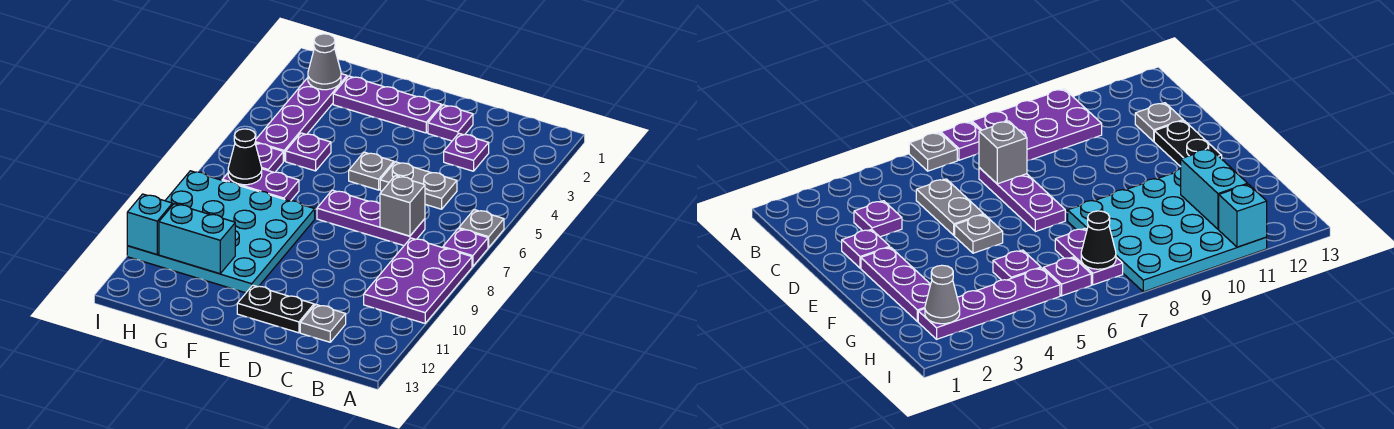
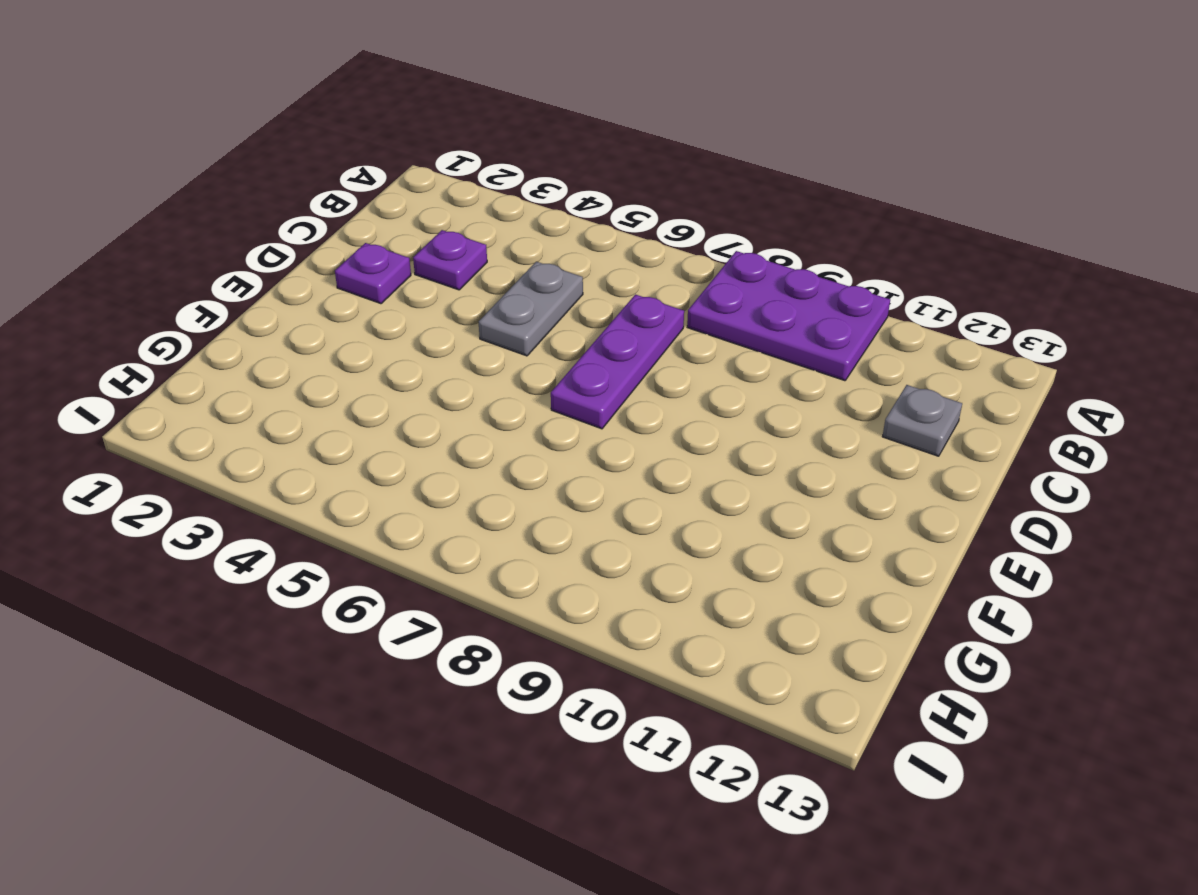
none -> grey 1x1 plate [459,210,504,247]
none -> purple 1x1 plate [443,229,488,267]
none -> black 1x2 plate [237,285,314,333]

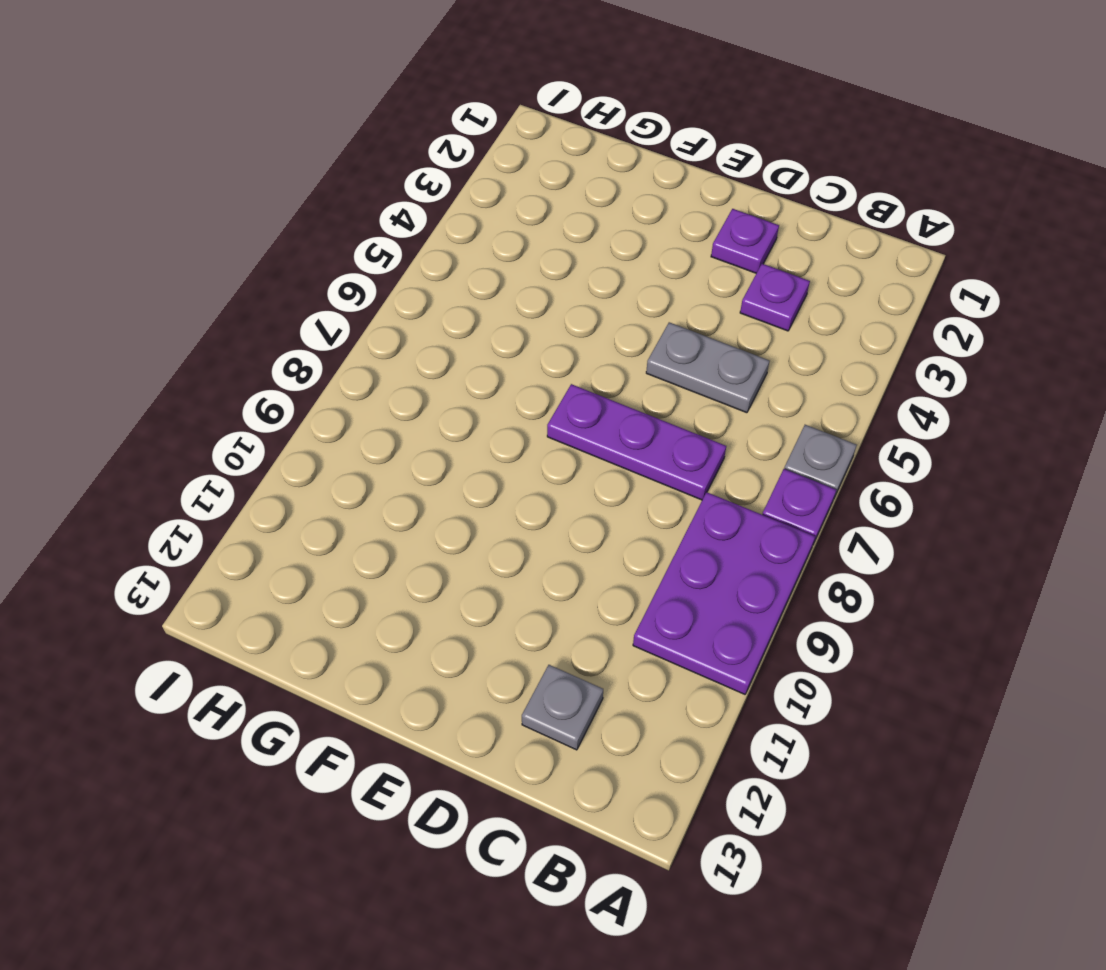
none -> black 1x2 plate [237,285,314,333]
none -> purple 1x3 plate [333,76,442,133]
none -> grey 1x1 plate [349,152,394,190]

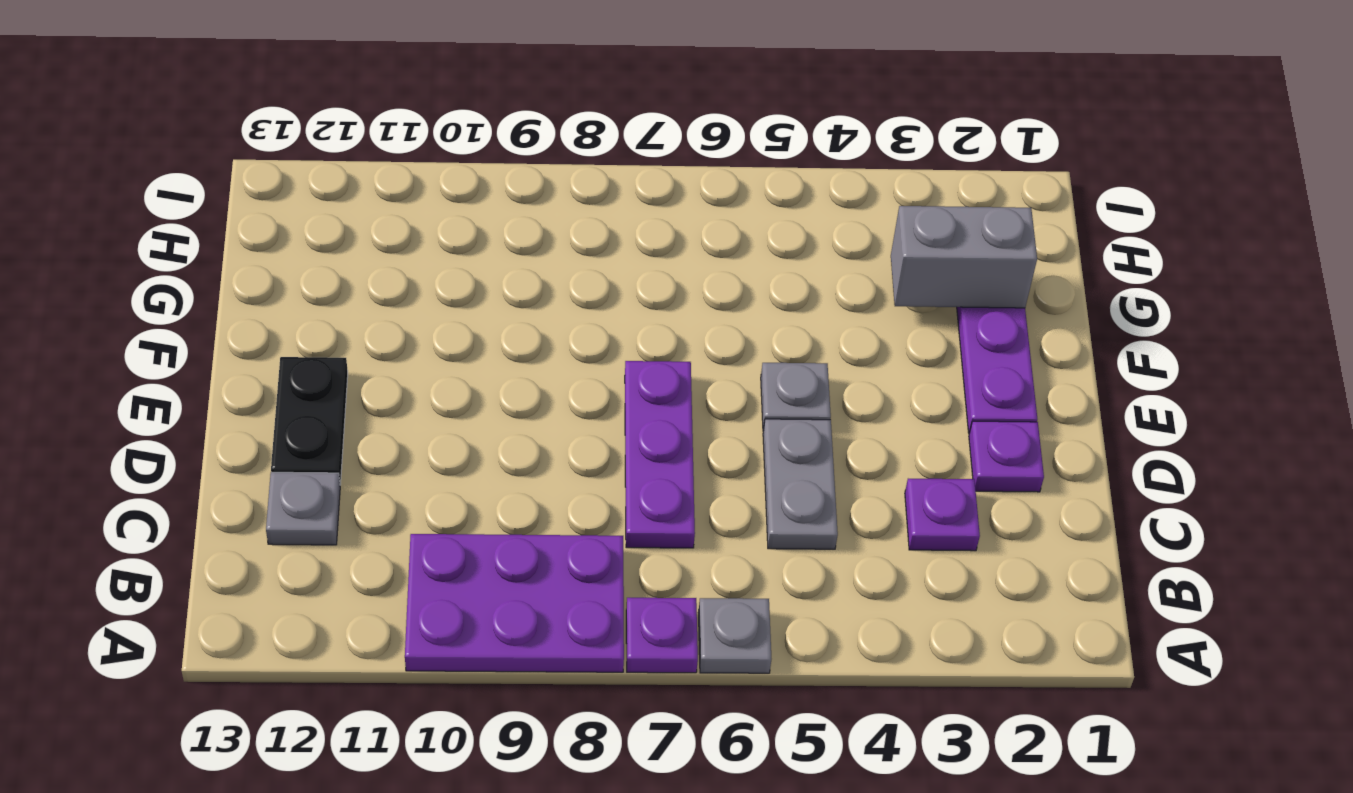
grey 1x2 brick [891,206,1037,308] -> none
none -> cyan 4x4 plate [127,171,315,293]
none -> purple 1x1 plate [286,133,331,171]
none -> purple 1x2 plate [222,169,299,201]

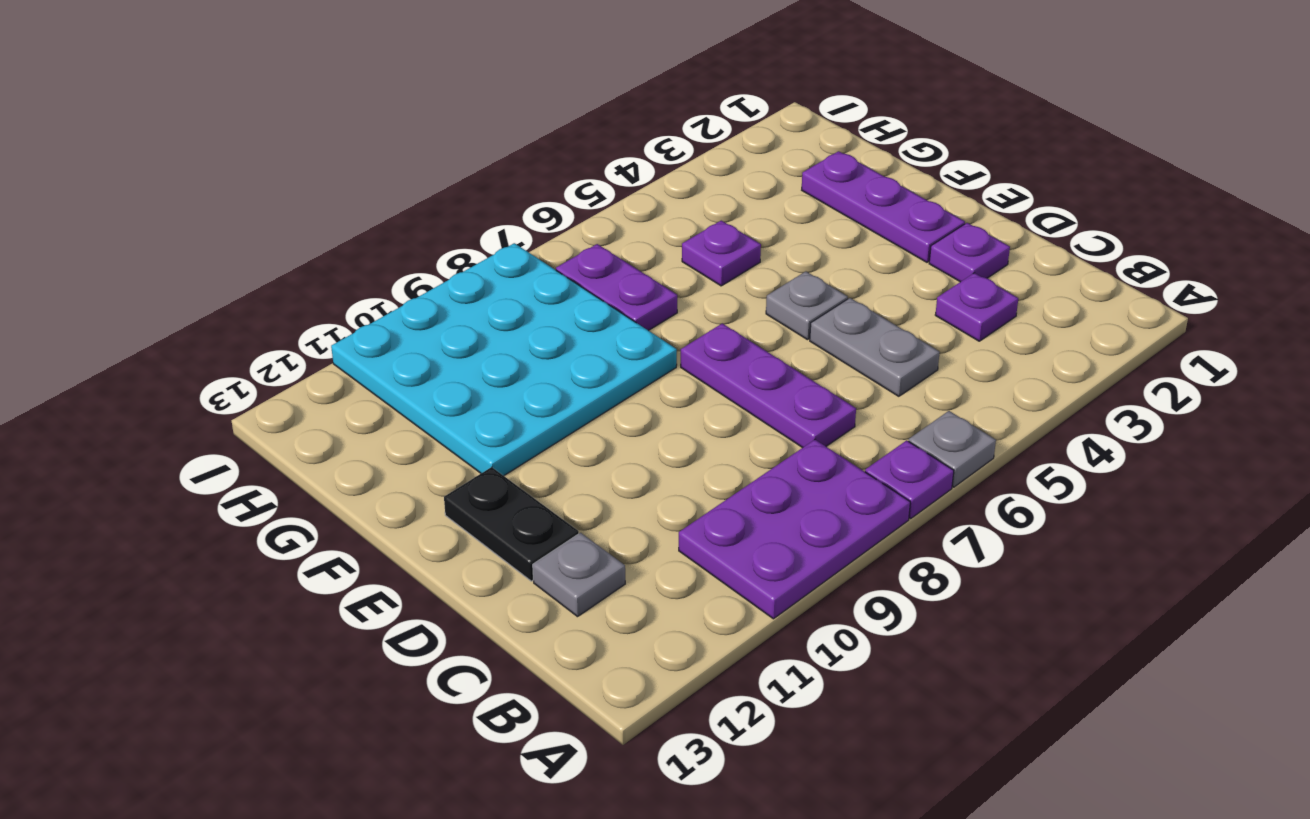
none -> purple 1x4 plate [255,74,347,161]
none -> purple 1x1 plate [255,143,283,172]
none -> grey 1x1 brick [380,176,425,236]

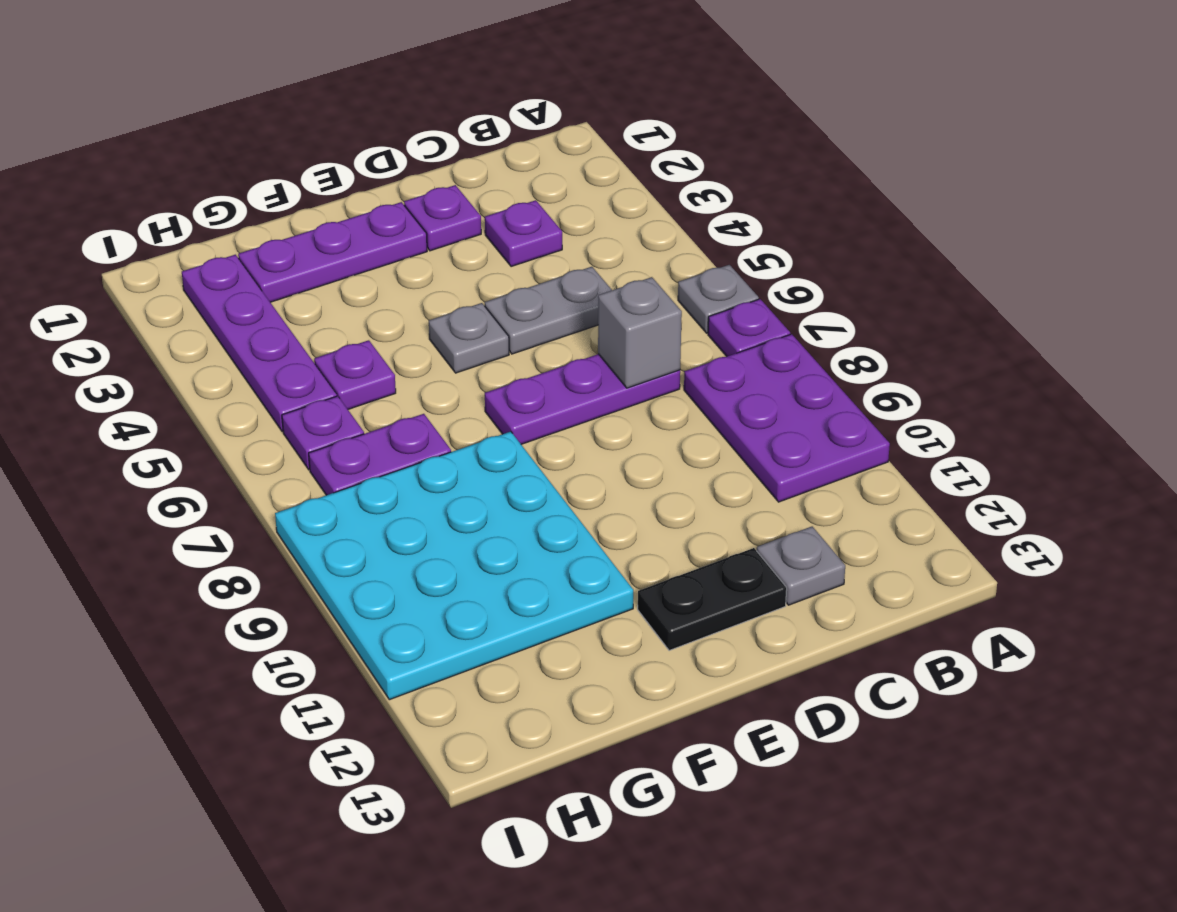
none -> cyan 1x2 brick [159,204,235,274]
none -> grey 1x1 cone [308,34,341,90]
none -> black 1x1 cone [228,129,262,185]

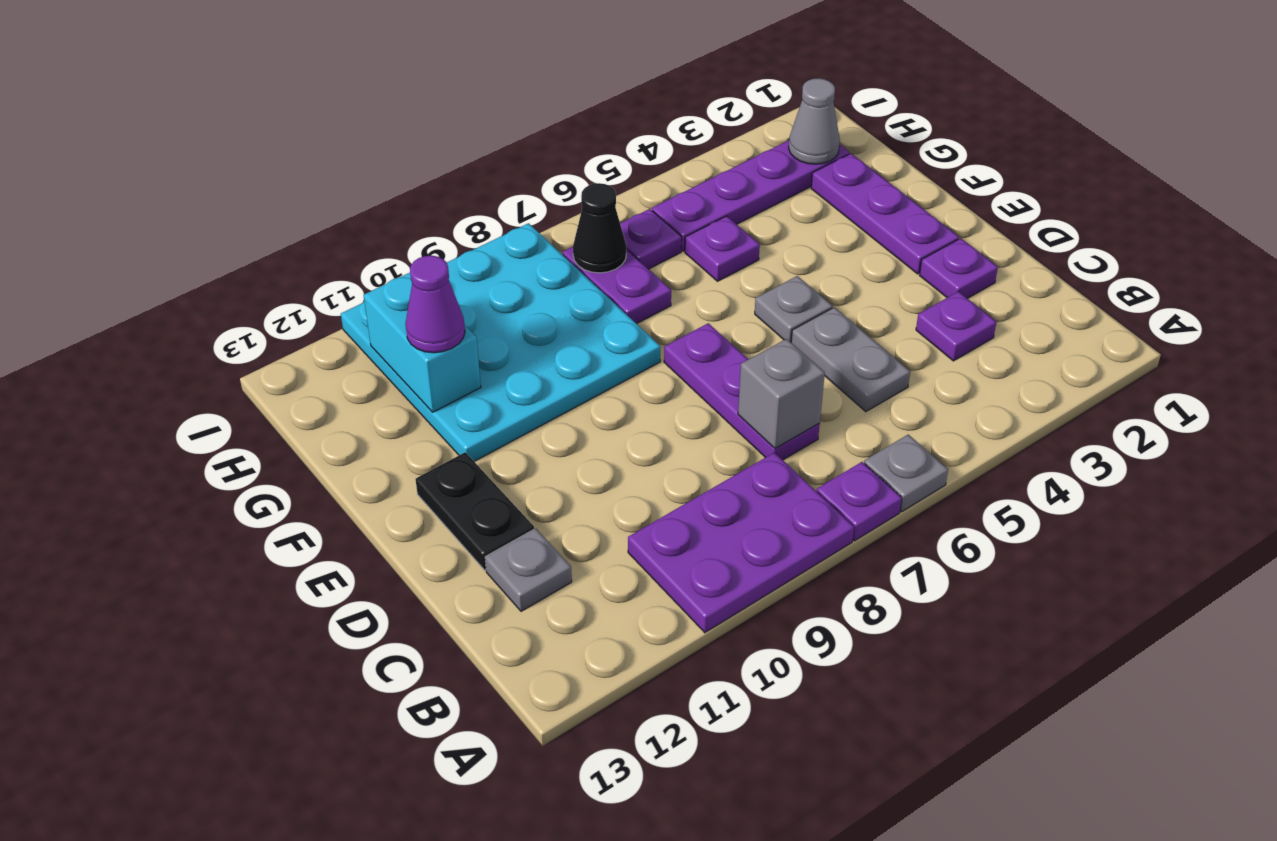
purple 1x1 cone [405,256,465,353] -> none
none -> cyan 1x1 brick [127,194,173,254]

